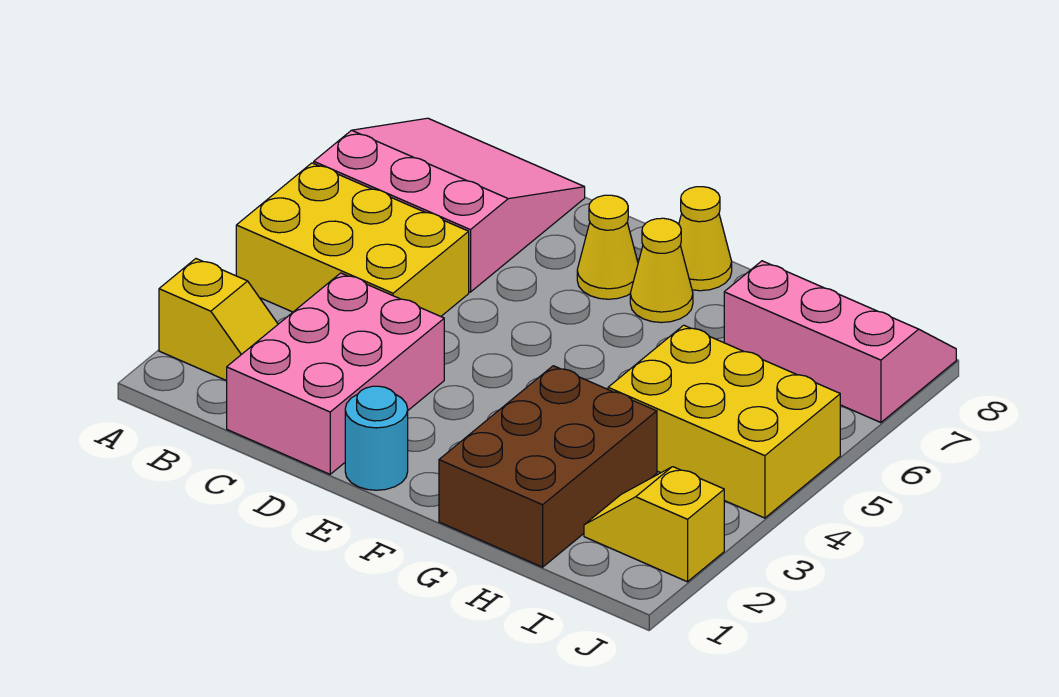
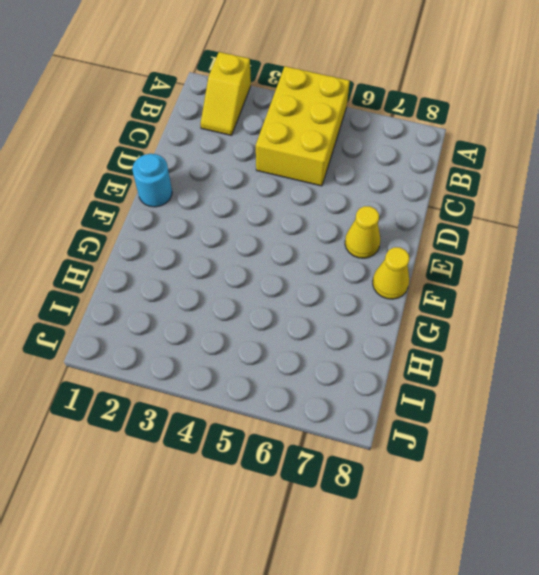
none -> pink 3x3 slope [314,118,585,292]
none -> pink 2x3 brick [227,273,444,474]
none -> yellow 1x1 cone [630,218,693,323]

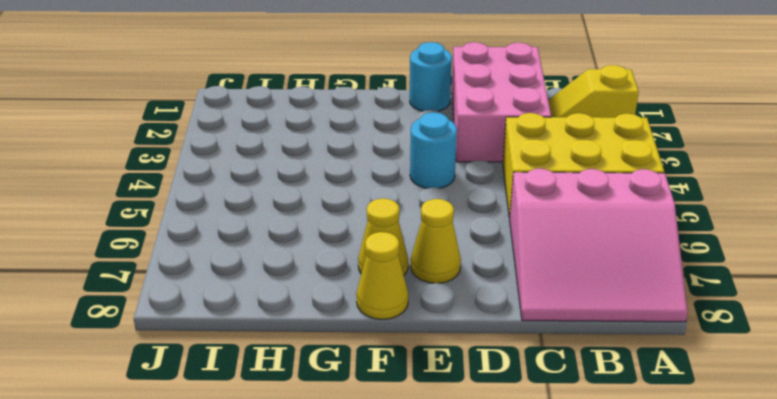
cyan 1x1 round brick [410,113,457,188] -> none
none -> brown 2x3 brick [439,366,657,567]
none -> yellow 2x3 brick [608,325,840,518]
none -> pink 2x3 slope [724,261,956,423]

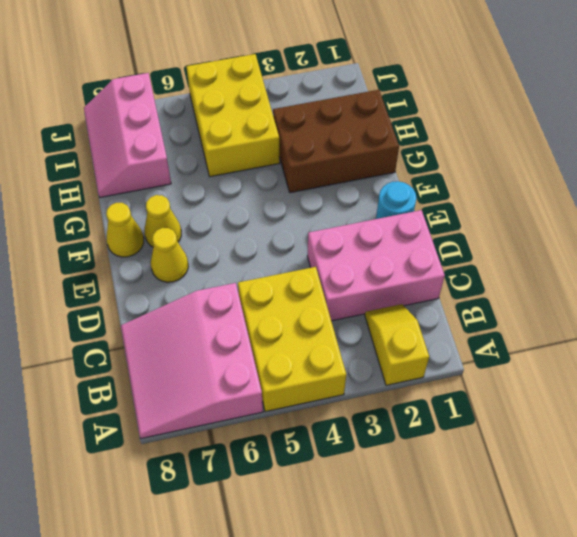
none -> yellow 1x2 slope [584,467,724,582]

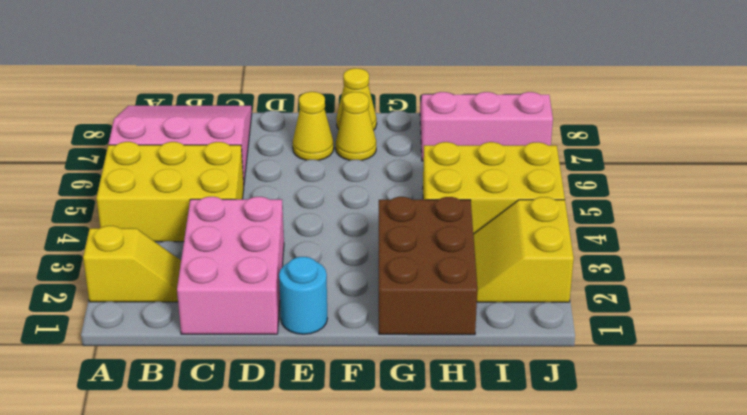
yellow 2x2 slope [473,197,574,302] -> yellow 1x2 slope [584,467,724,582]

